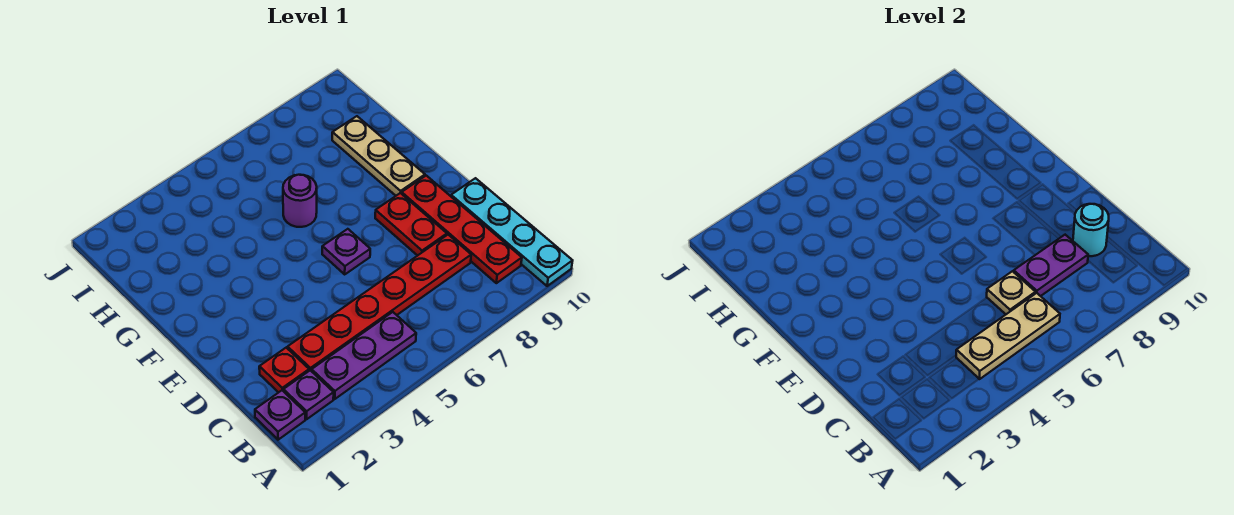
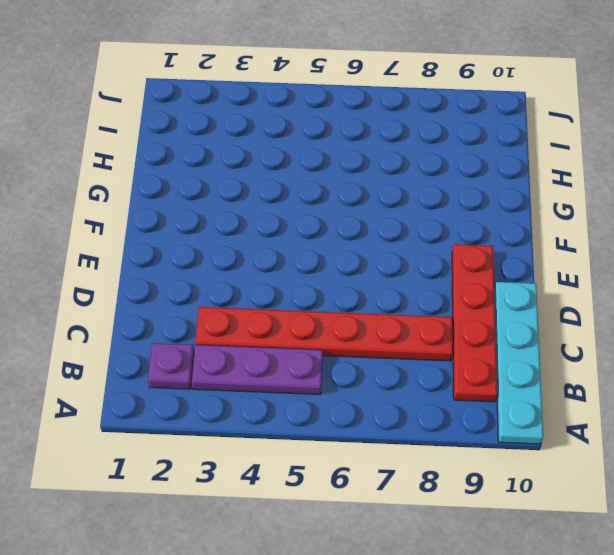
none -> purple 1x1 plate [255,390,305,440]
none -> red 1x1 plate [259,348,309,392]
none -> red 1x2 plate [375,193,447,256]

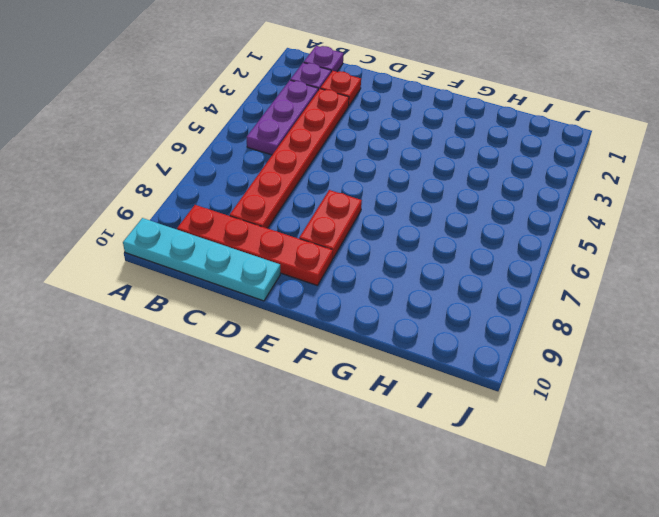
red 1x2 plate [299,190,362,259] -> red 1x2 plate turned to [375,193,447,256]
none -> purple 1x1 plate [322,229,370,274]
none -> tan 1x3 plate [332,116,425,196]
none -> purple 1x1 round brick [283,175,317,227]

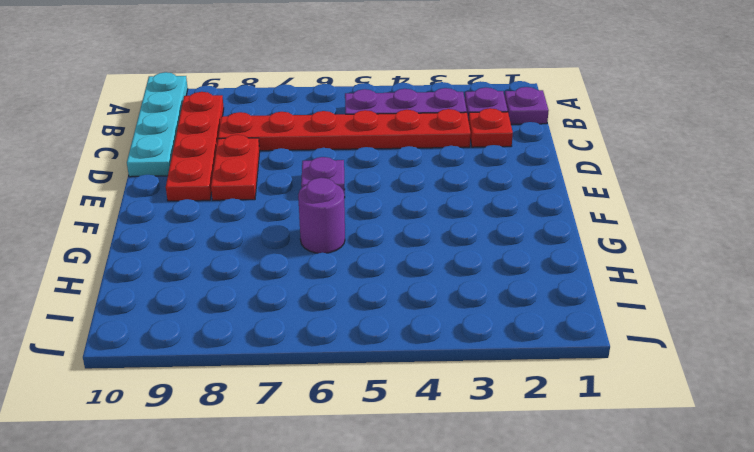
none -> tan 1x3 plate [332,116,425,196]
none -> tan 1x3 plate [956,293,1060,379]
none -> tan 1x1 plate [987,271,1036,314]

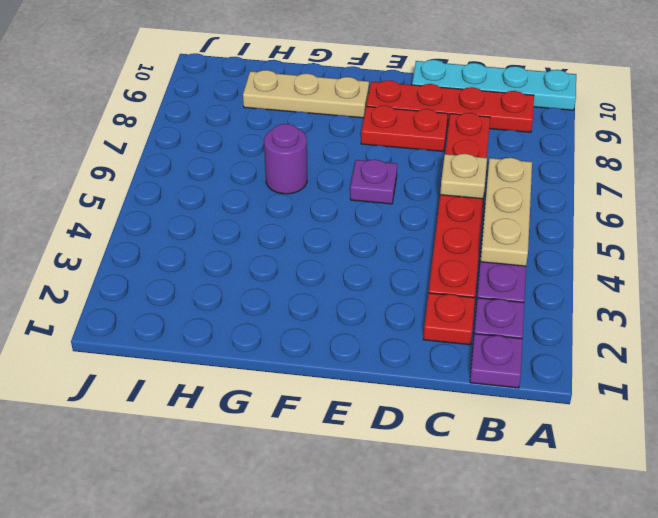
none -> purple 1x2 plate [1014,235,1088,296]
none -> cyan 1x1 round brick [1073,204,1109,256]

